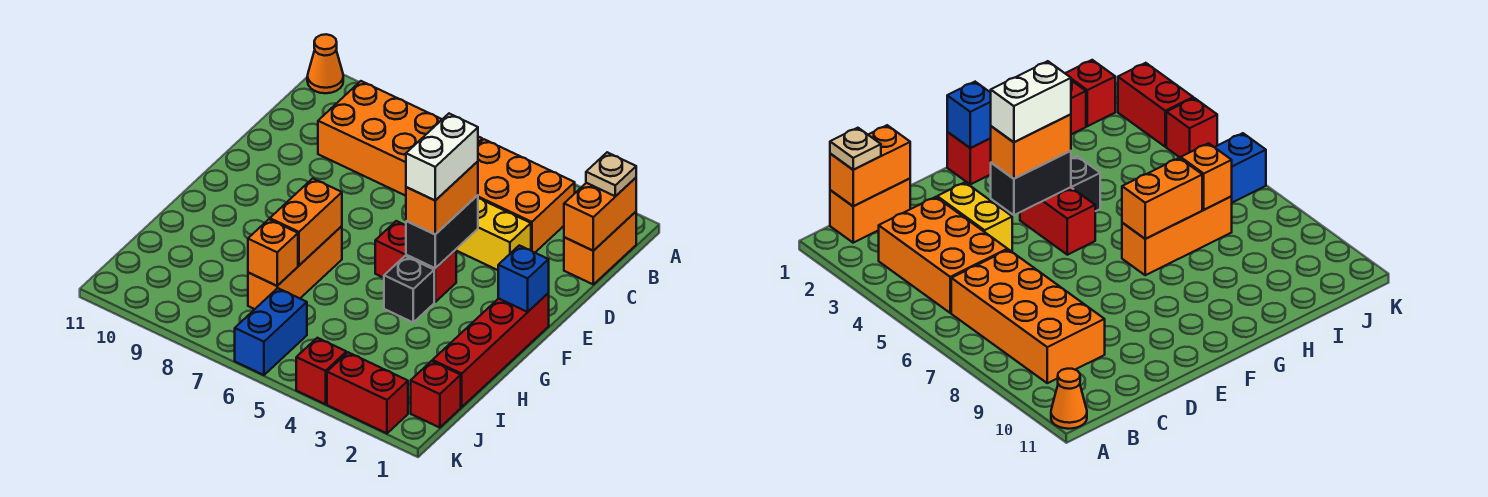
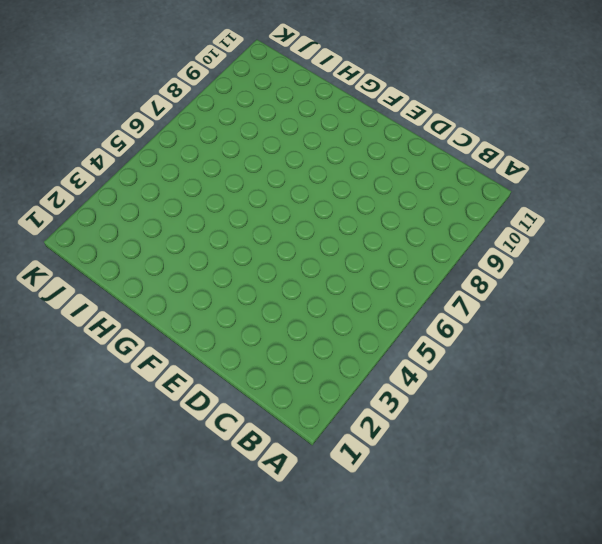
none -> orange 1x1 cone [307,34,343,93]
none -> orange 1x2 brick [564,212,636,284]
none -> orange 2x3 brick [478,139,575,252]

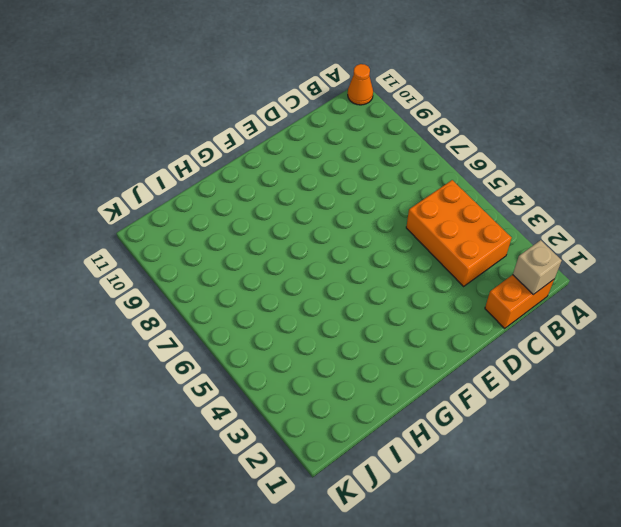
tan 1x1 brick [513,240,562,295] -> orange 1x2 brick [564,178,636,251]
none -> orange 2x4 brick [318,81,482,196]
none -> yellow 1x2 brick [456,198,531,270]
none -> red 1x4 brick [432,293,549,407]

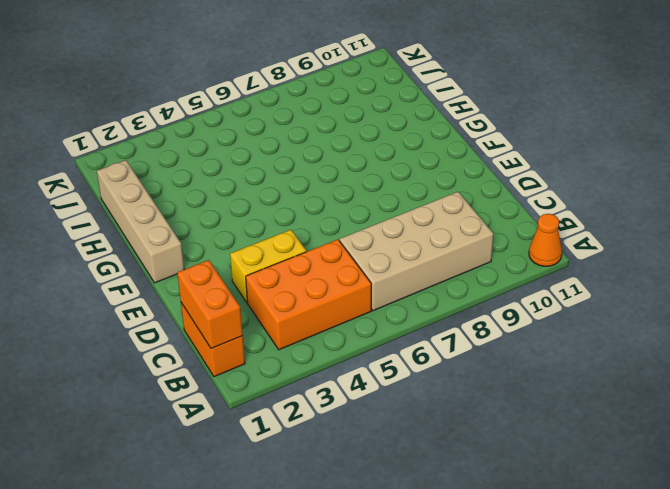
tan 2x4 brick [340,192,493,311] -> orange 2x4 brick [318,81,482,196]
tan 1x4 brick [97,160,184,283] -> red 1x4 brick [432,293,549,407]
none -> red 1x2 brick [375,221,456,302]
none -> black 1x1 brick [384,256,434,322]
none -> orange 1x3 brick [248,226,342,309]

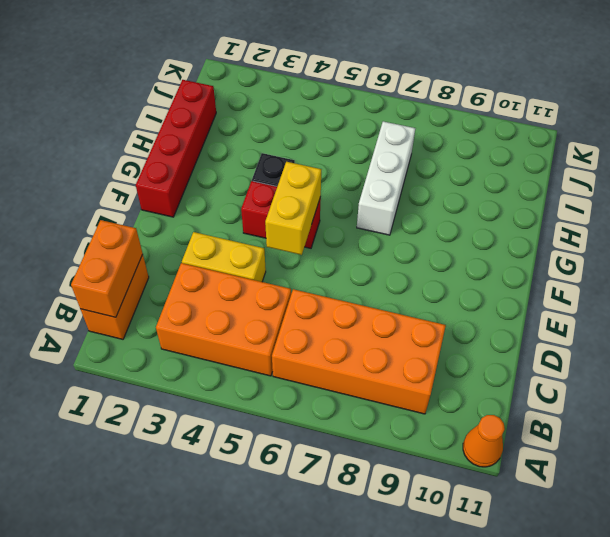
yellow 1x2 brick [265,162,321,255] -> none
white 1x3 brick [357,121,415,235] -> orange 1x3 brick [248,226,342,309]
none -> red 1x1 brick [411,361,461,428]
none -> blue 1x2 brick [235,288,307,375]
none -> red 1x2 brick [327,352,408,433]

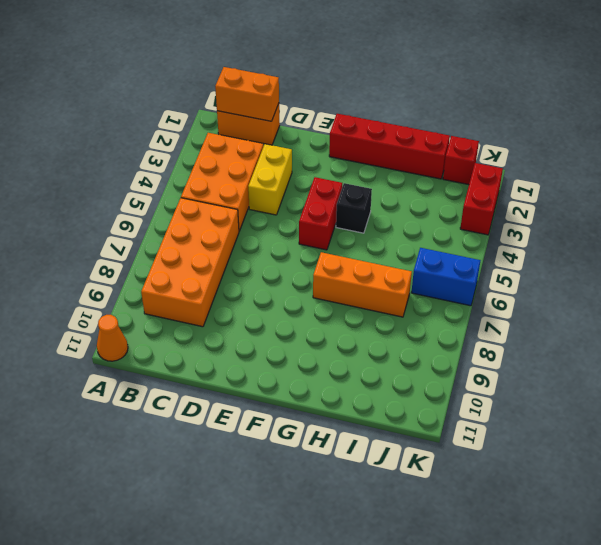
none -> red 1x1 brick [296,338,346,404]
none -> black 1x2 brick [406,195,478,268]
none -> blue 1x1 brick [498,245,549,312]

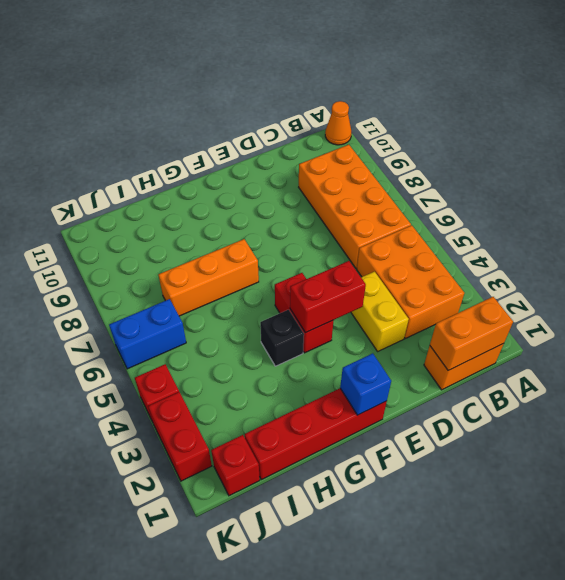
red 1x2 brick [290,261,366,333] -> black 1x2 brick [406,195,478,268]
none -> orange 1x2 brick [270,178,342,265]
none -> orange 1x1 brick [248,219,298,286]
none -> tan 1x1 plate [586,152,636,196]

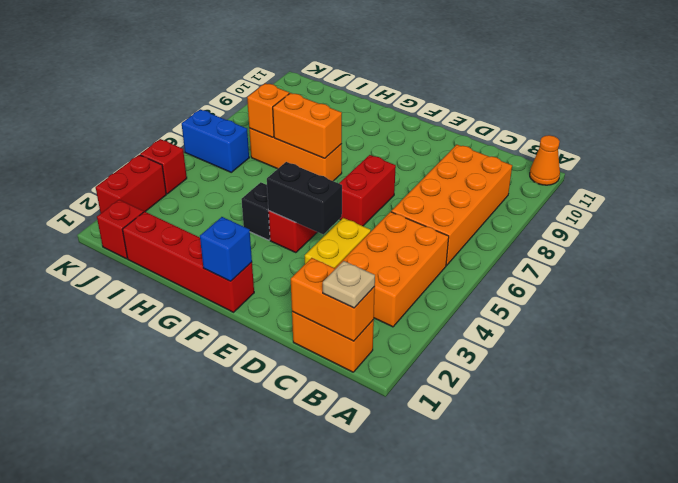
red 1x2 brick [339,155,396,226] -> none
none -> orange 1x2 brick [406,161,478,234]
none -> white 1x2 brick [406,114,478,200]

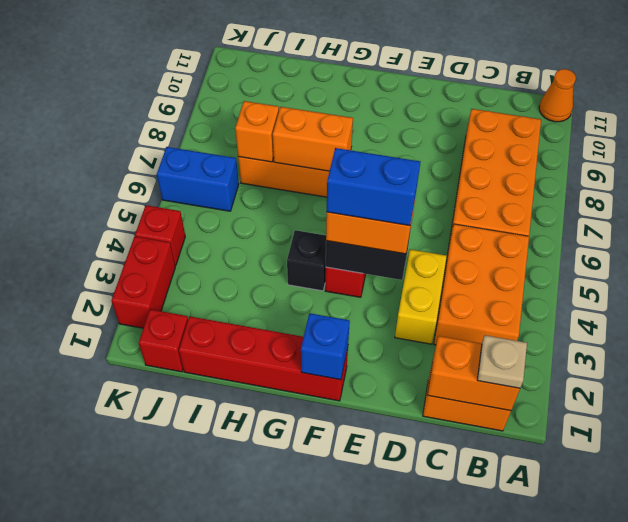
blue 1x2 brick [327,148,420,226] -> white 1x2 brick [406,114,478,200]

